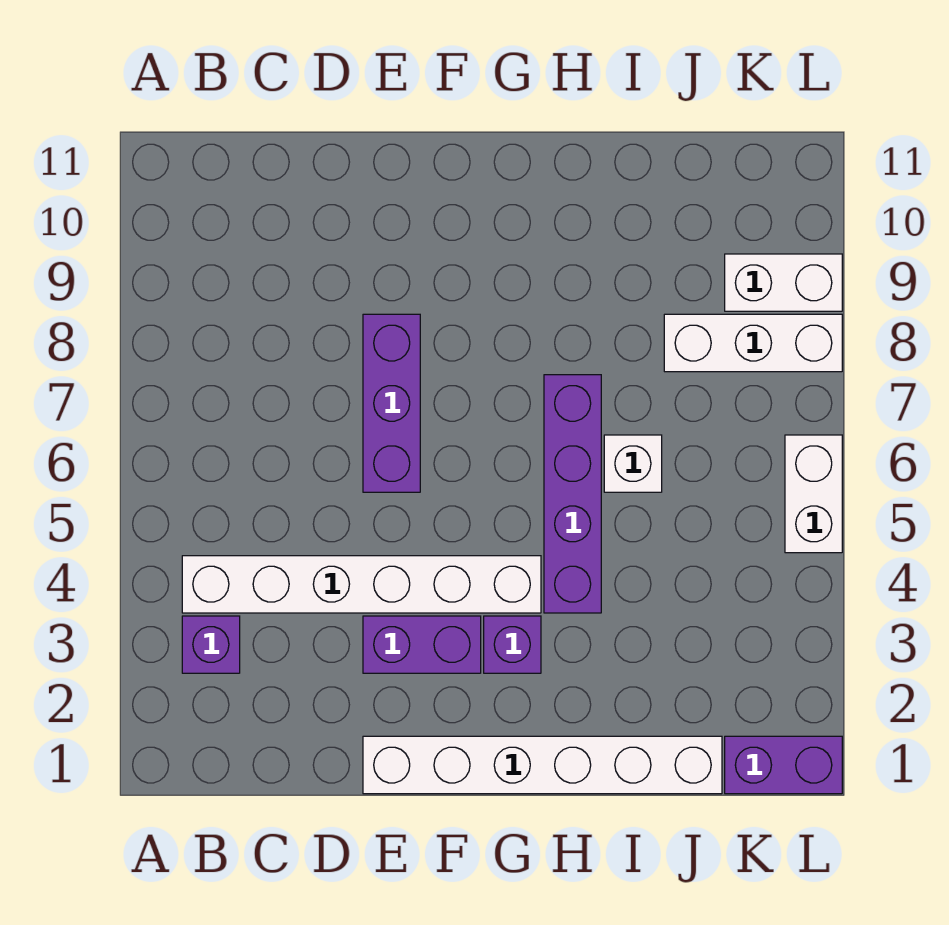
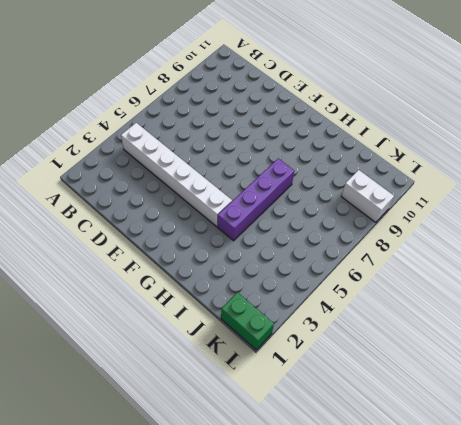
green 1x2 brick [221,292,274,350] -> purple 1x2 brick [725,736,842,794]
none -> purple 1x1 brick [182,616,240,673]
none -> white 1x6 brick [363,736,722,794]
none -> purple 1x2 brick [363,616,481,673]

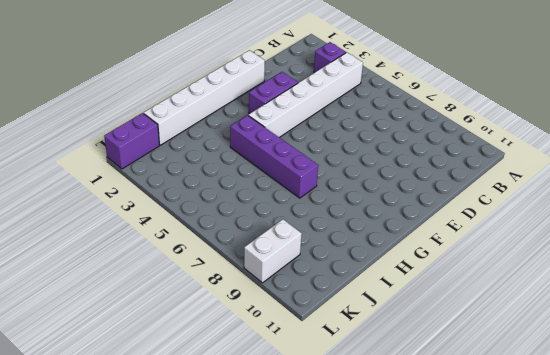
none -> purple 1x3 brick [363,314,420,492]
none -> purple 1x1 brick [484,616,541,673]
none -> white 1x1 brick [604,435,662,492]

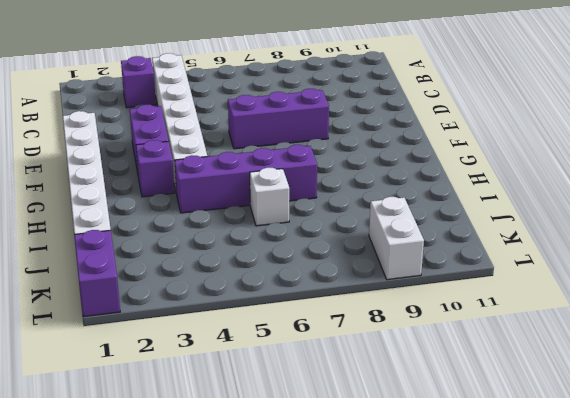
none -> white 1x3 brick [664,314,842,372]
none -> white 1x2 brick [785,435,842,553]

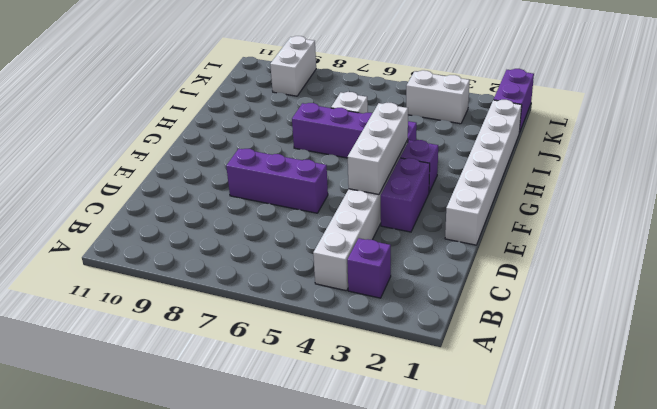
white 1x3 brick [348,103,408,194] -> white 1x3 brick moved to [664,314,842,372]
white 1x2 brick [406,70,470,124] -> white 1x2 brick moved to [785,435,842,553]

